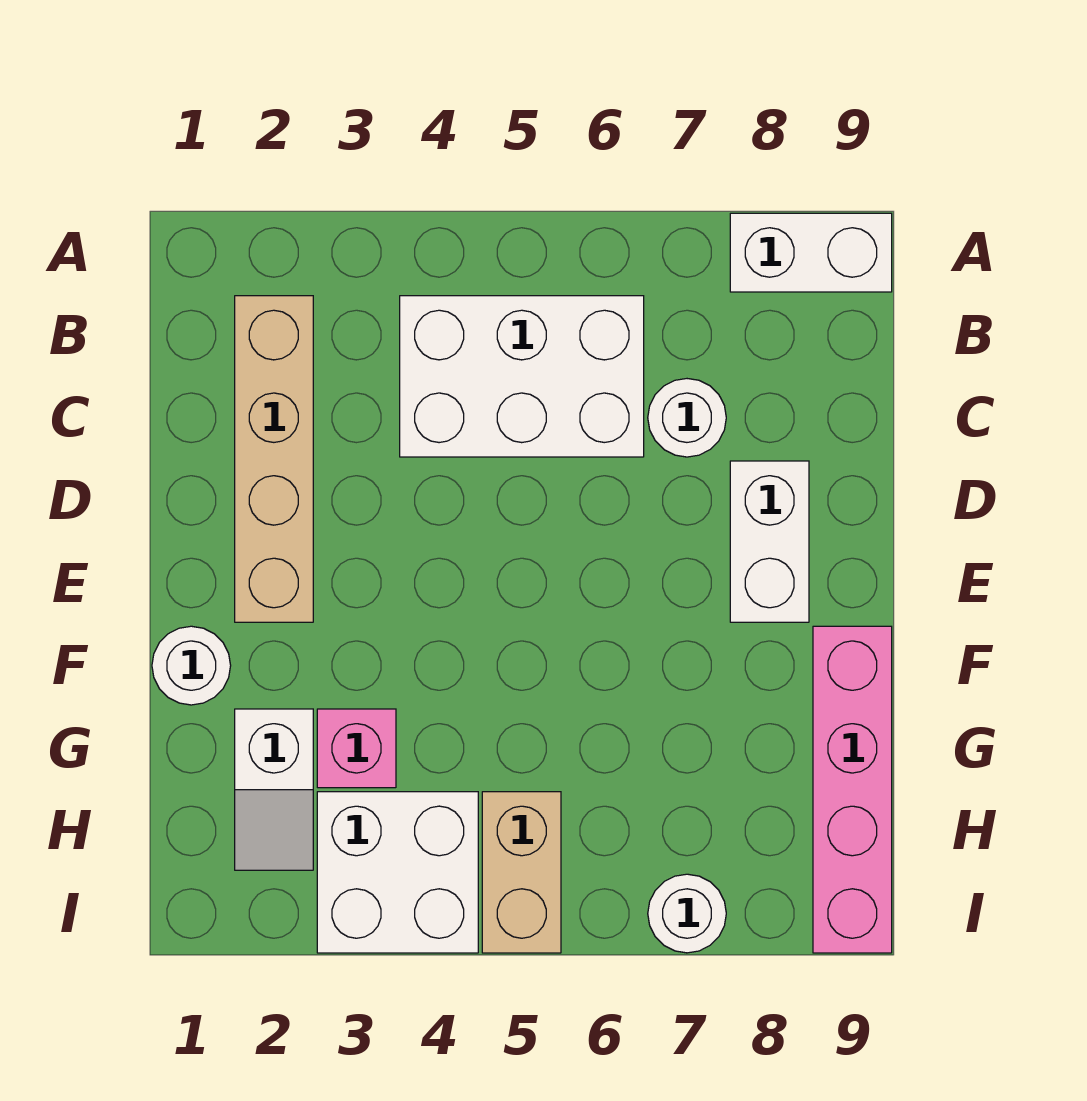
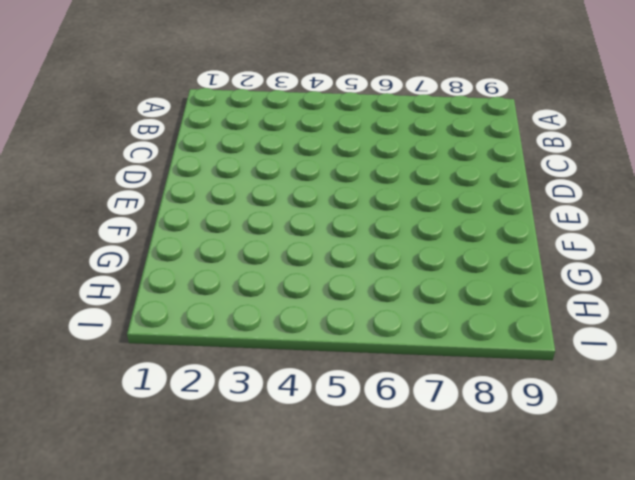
none -> white 1x2 brick [730,213,892,292]
none -> tan 1x4 brick [235,296,313,622]
none -> white 2x3 brick [400,296,644,457]

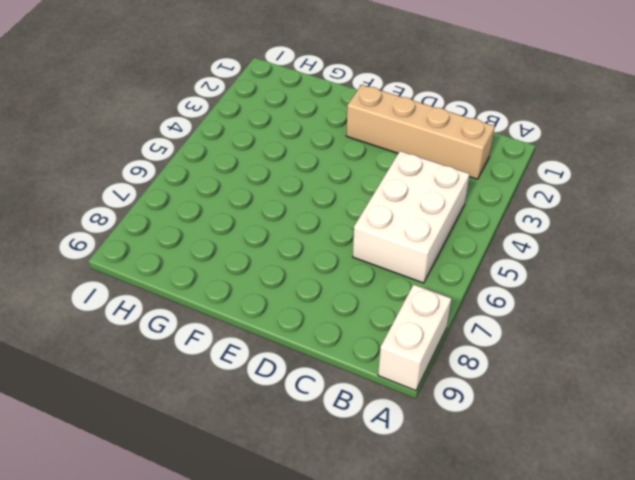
none -> white 1x1 round brick [648,379,726,457]
none -> white 1x2 brick [730,461,809,622]
none -> white 1x1 round brick [152,626,231,705]

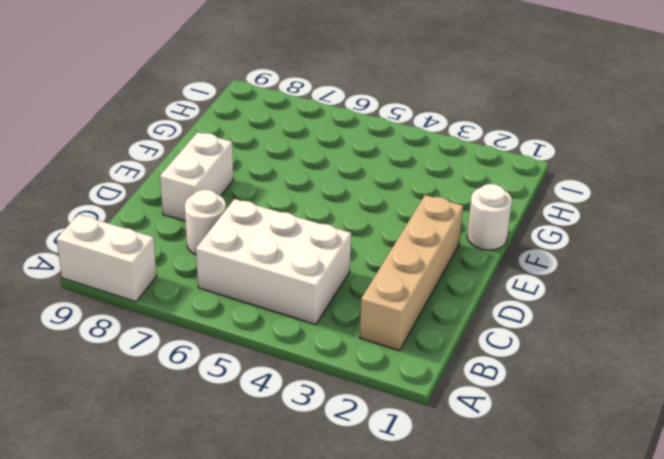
none -> pink 1x4 brick [813,626,892,953]
none -> white 1x2 slope [235,709,313,870]
none -> pink 1x1 brick [317,709,396,788]

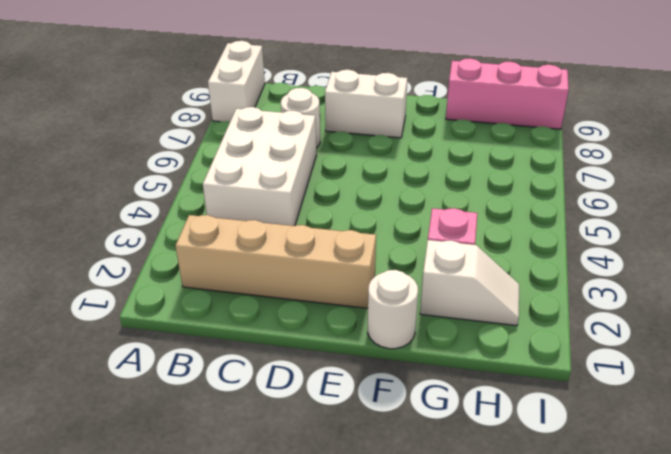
pink 1x3 brick [446,58,569,129] -> pink 1x4 brick [813,626,892,953]
none -> white 2x2 brick [317,792,478,953]
none -> tan 1x2 brick [482,792,561,953]
none -> white 1x1 round brick [648,874,726,953]

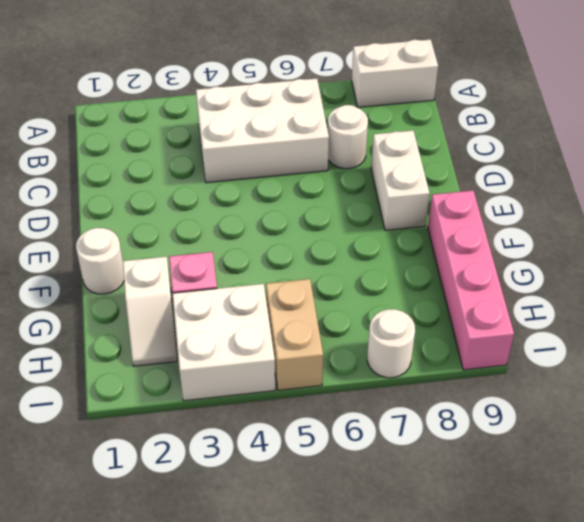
none -> tan 1x4 brick [235,296,313,622]

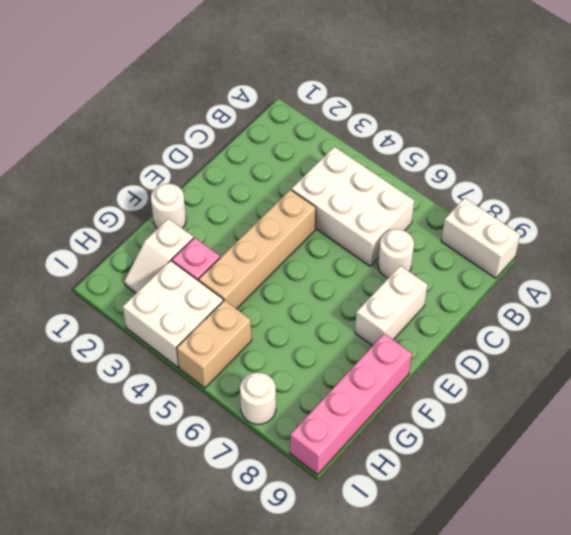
tan 1x4 brick [199,190,316,309] -> tan 1x4 brick moved to [235,296,313,622]

